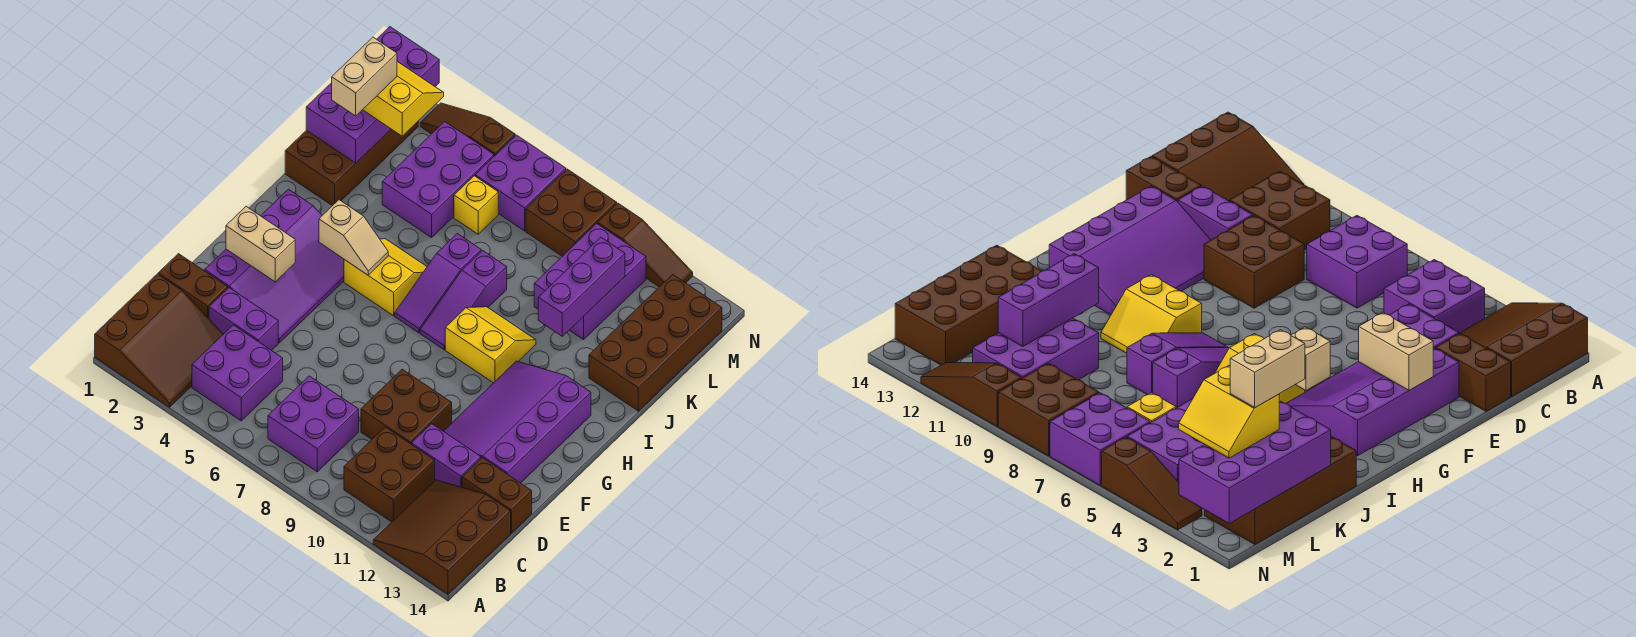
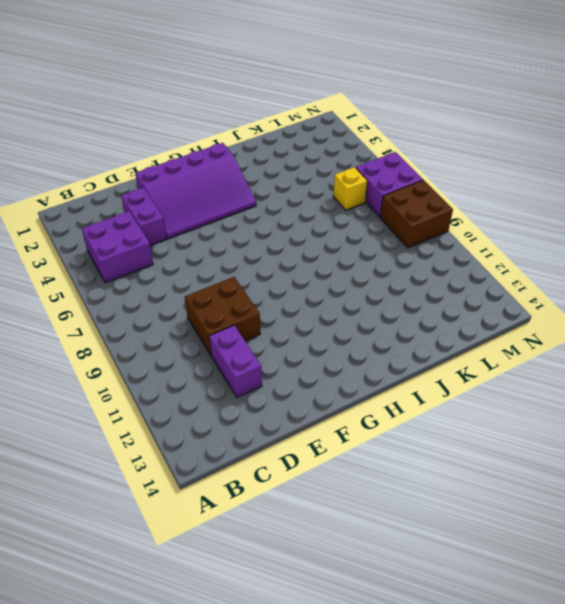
none -> brown 3x3 slope [95,274,223,407]
none -> brown 3x3 slope [373,480,511,594]
none -> purple 2x2 brick [268,376,359,472]
none -> brown 2x2 brick [344,427,435,522]

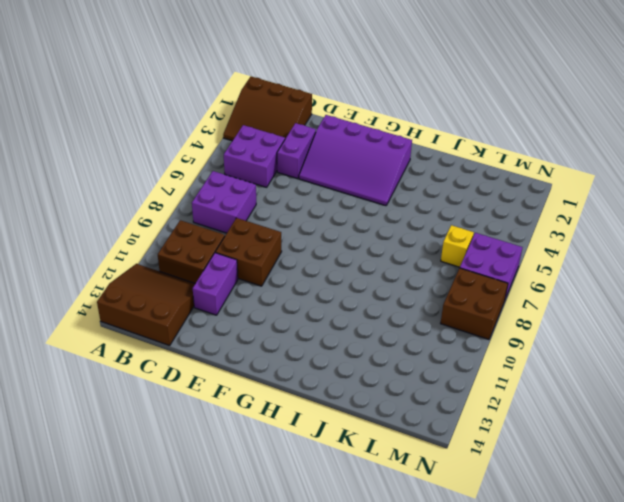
none -> brown 1x2 brick [158,254,228,318]
none -> brown 1x2 brick [462,458,532,533]
none -> purple 3x4 slope [444,361,591,483]
none -> yellow 2x2 slope [344,239,427,316]

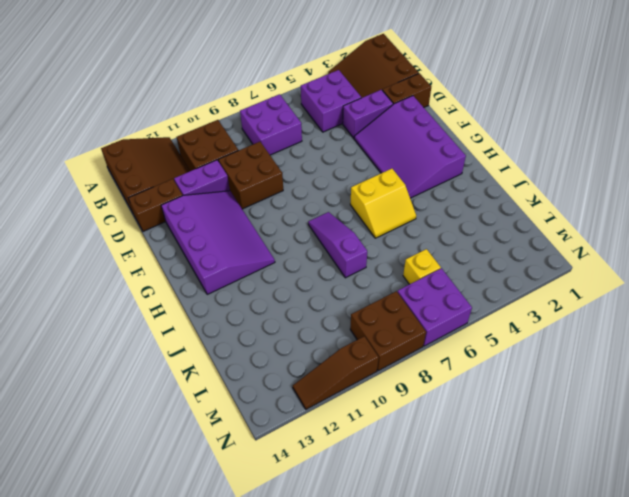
none -> purple 1x3 slope [395,234,481,333]
none -> yellow 2x2 slope [445,307,536,383]
none -> brown 2x4 brick [285,122,418,206]
none -> brown 2x4 brick [589,274,722,411]

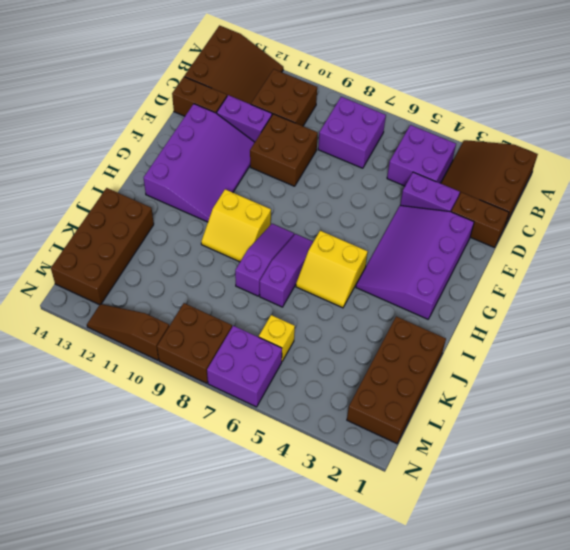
none -> purple 2x3 brick [382,122,494,238]
none -> purple 2x3 brick [534,223,646,340]
none -> brown 1x3 slope [420,103,515,156]
none -> tan 1x2 brick [226,207,295,282]

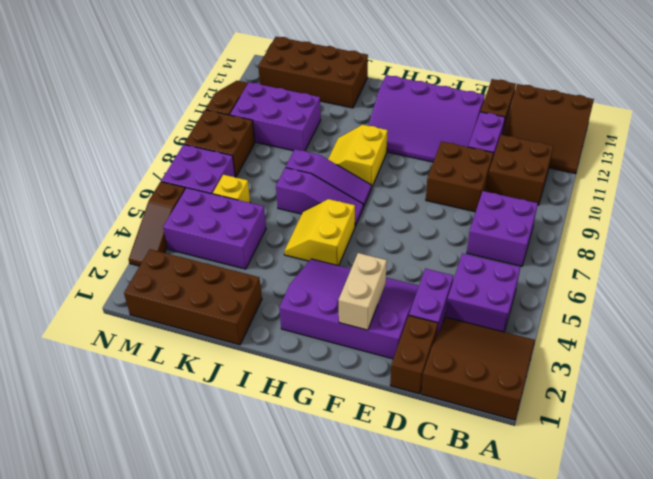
none -> tan 1x2 slope [319,200,388,275]
none -> purple 1x3 brick [538,237,625,336]
none -> purple 2x4 brick [306,27,439,163]
none -> yellow 2x2 slope [363,61,444,136]

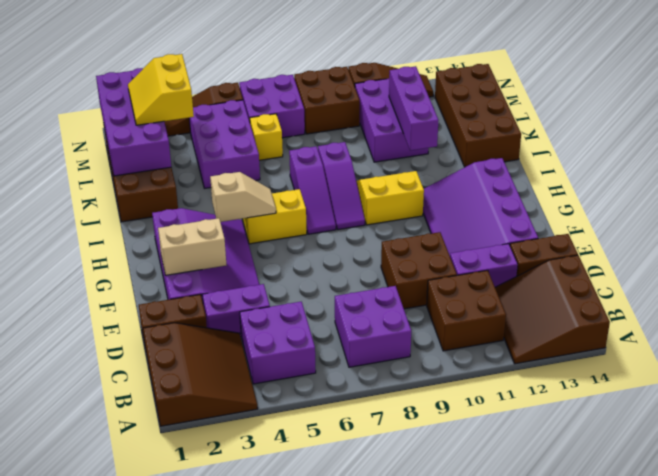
yellow 2x2 slope [128,54,194,125] -> yellow 2x2 slope turned to [363,61,444,136]
none -> tan 1x2 brick [332,37,397,116]

